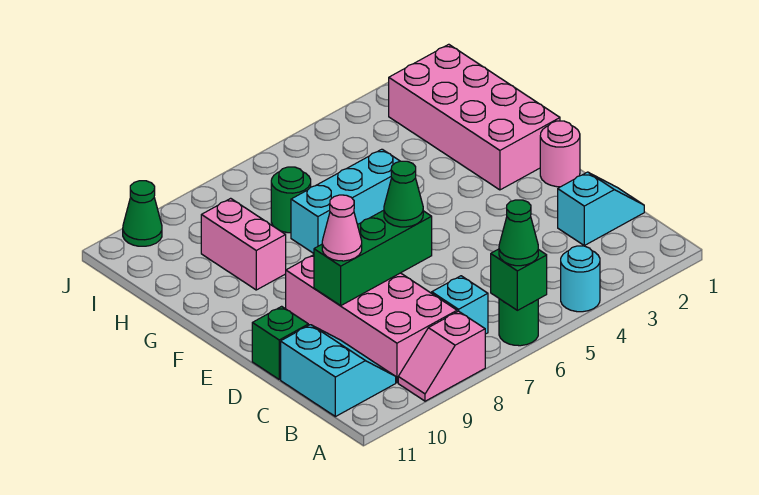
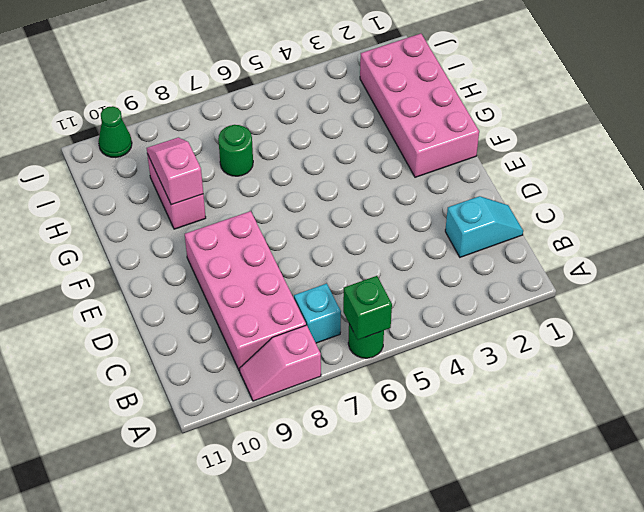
pink 1x2 slope [147,137,203,205] -> none
none -> cyan 1x1 round brick [561,246,600,312]
none -> cyan 2x2 slope [281,325,396,417]
none -> green 1x1 brick [252,306,308,379]

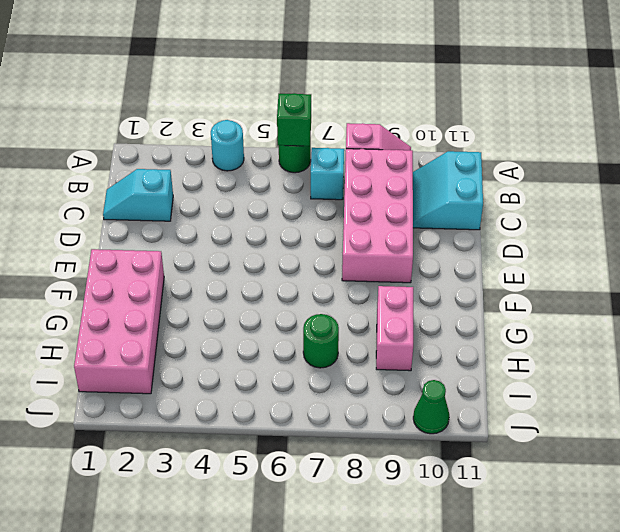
none -> green 1x1 brick [252,306,308,379]
none -> pink 1x1 round brick [540,121,580,187]
none -> cyan 1x3 brick [291,149,400,253]

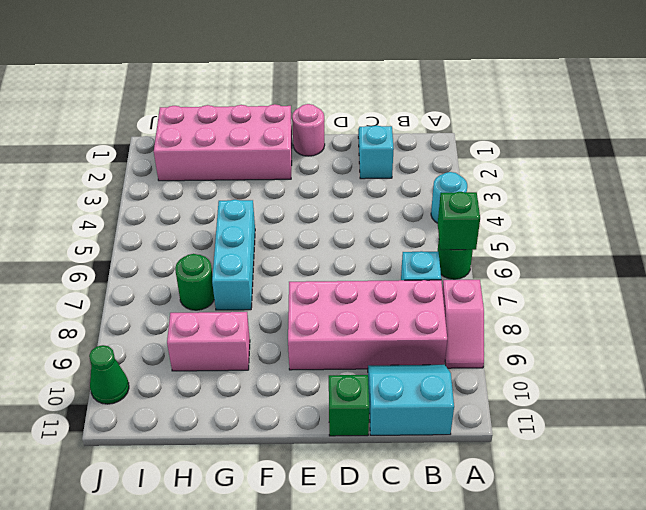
none -> green 1x3 brick [314,210,432,305]
none -> green 1x1 cone [499,200,538,266]
none -> green 1x1 cone [384,161,423,227]

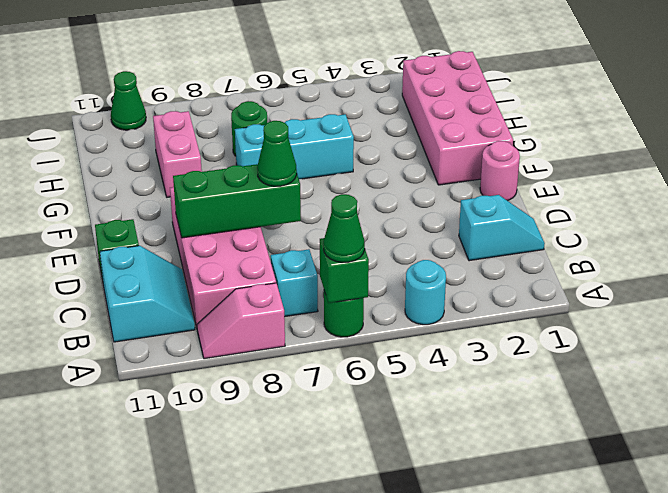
none -> pink 1x1 cone [322,195,362,261]

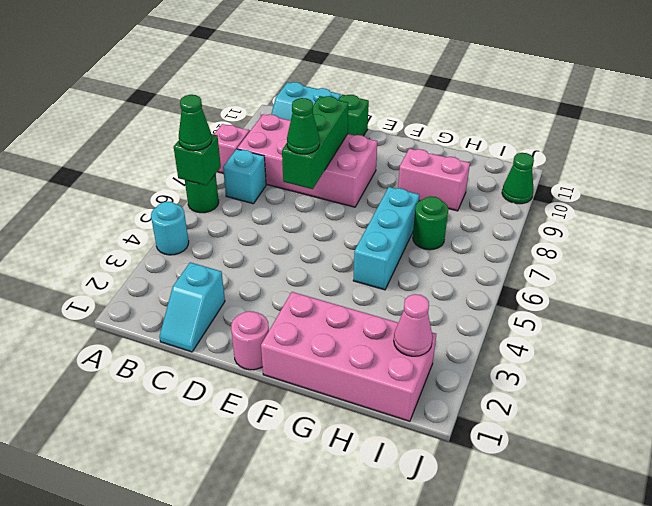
pink 1x1 cone [394,294,433,356] -> pink 1x1 cone moved to [322,195,362,261]

